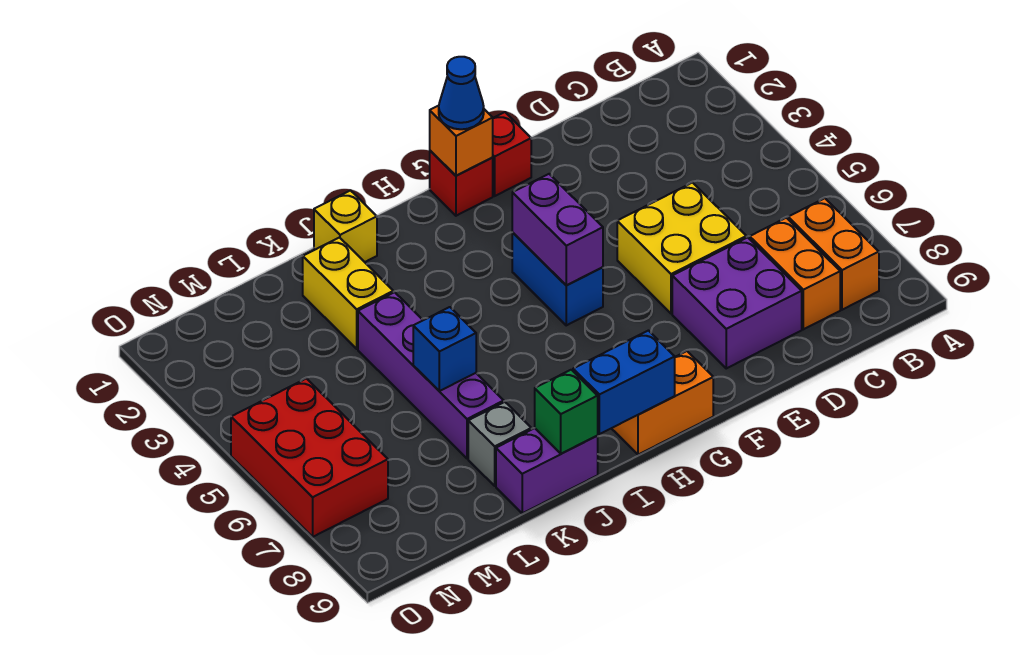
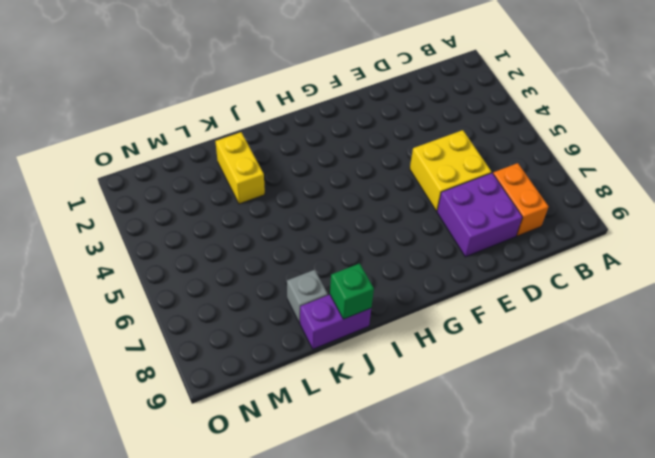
none -> orange 1x2 brick [788,198,879,310]
none -> red 1x1 brick [493,112,531,196]
none -> red 1x1 brick [430,151,493,216]

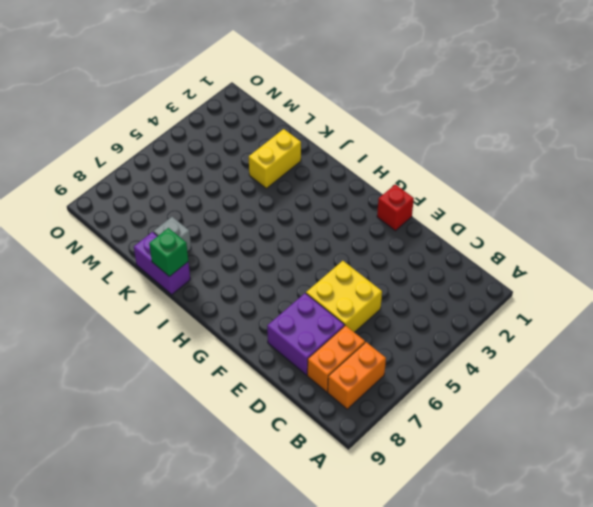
none -> red 1x1 brick [430,151,493,216]
none -> blue 1x2 brick [512,232,603,325]
none -> orange 1x2 brick [612,351,713,455]

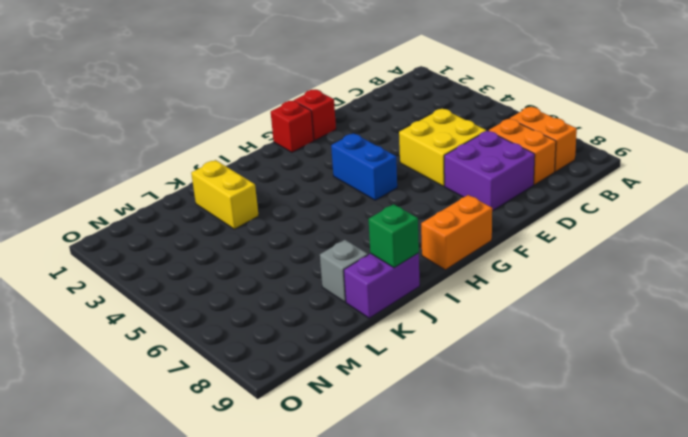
none -> yellow 1x1 brick [314,191,377,262]
none -> purple 1x4 brick [358,292,504,459]
none -> red 2x3 brick [231,378,388,537]

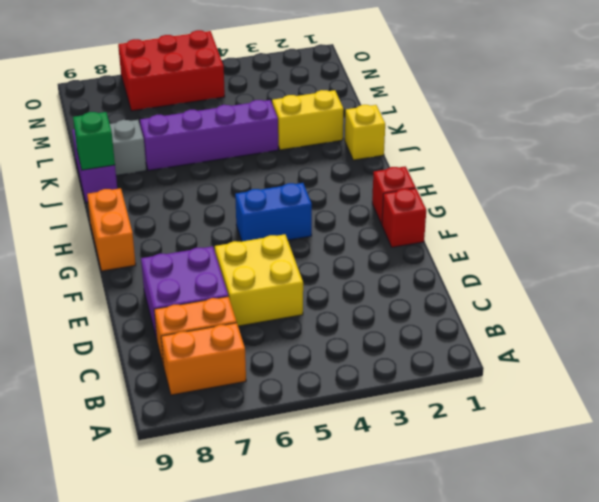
none -> orange 1x1 brick [430,106,493,176]
none -> purple 1x2 brick [512,174,603,285]
none -> blue 1x2 brick [573,331,675,434]

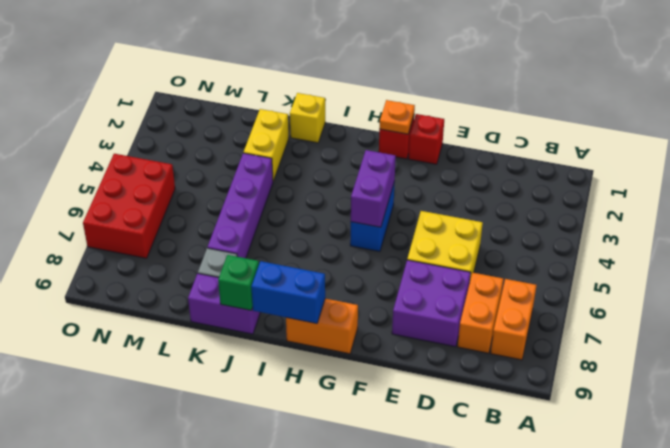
orange 1x1 plate [379,100,415,134] -> orange 1x1 brick [430,106,493,176]
none -> blue 1x1 brick [413,307,476,391]
none -> blue 1x1 cone [439,57,484,129]

